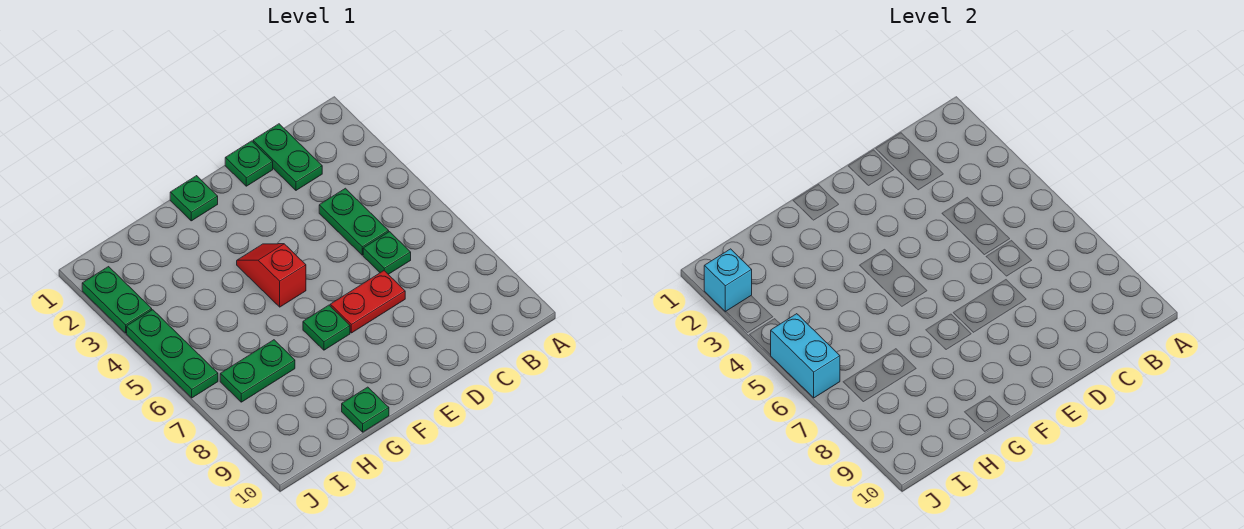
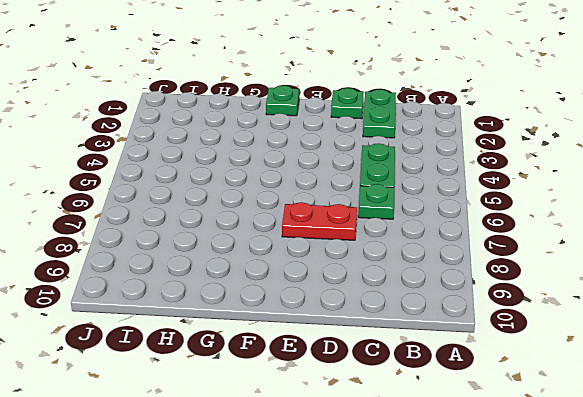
none -> red 1x2 slope [237,244,306,307]
none -> green 1x1 plate [303,305,350,350]
none -> green 1x1 plate [342,387,389,432]

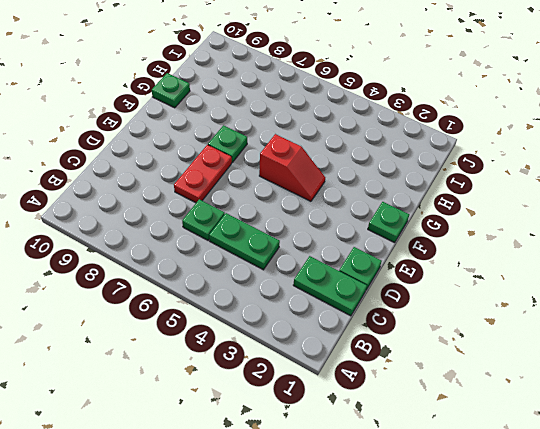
none -> green 1x2 plate [220,340,295,402]
none -> green 1x2 plate [82,267,152,333]
none -> green 1x3 plate [127,310,218,398]

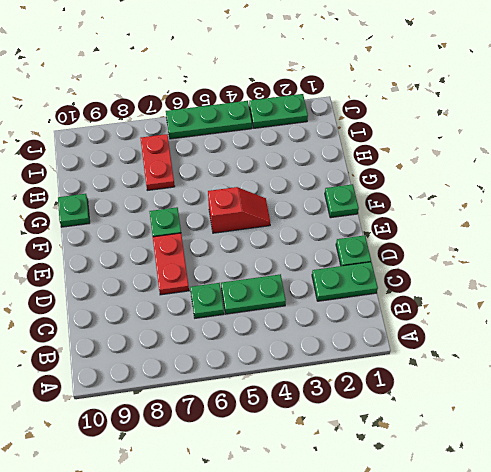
red 1x2 plate [141,134,175,190] -> green 1x2 plate [220,340,295,402]
none -> cyan 1x1 brick [704,249,752,312]
none -> cyan 1x2 brick [771,314,840,398]

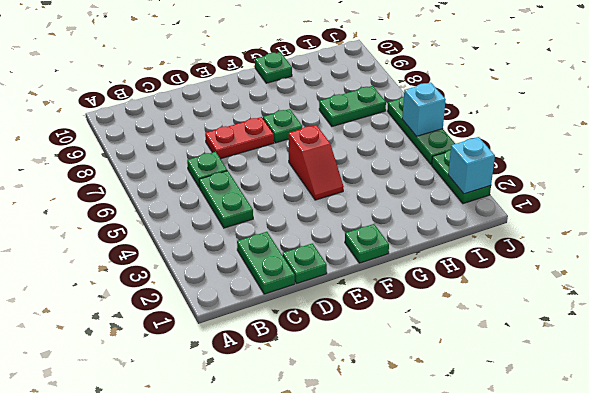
cyan 1x1 brick [402,82,446,136] -> cyan 1x2 brick [771,314,840,398]

